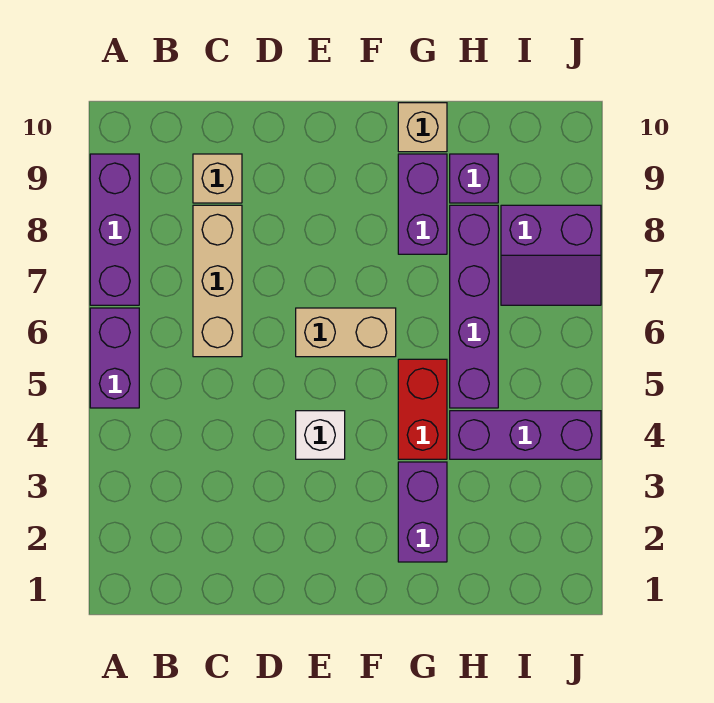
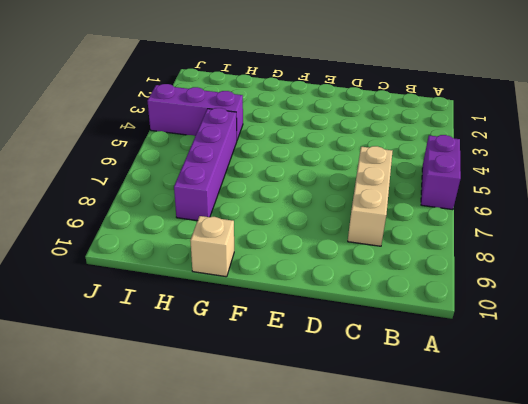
none -> purple 1x3 brick [90,154,139,305]
none -> tan 1x1 brick [193,154,242,203]
none -> white 1x1 brick [296,411,345,459]

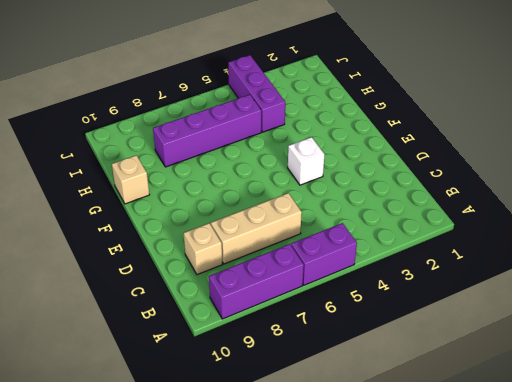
none -> tan 1x2 brick [296,308,396,357]
none -> purple 1x2 brick [398,462,447,562]
none -> red 1x2 brick [398,359,447,459]

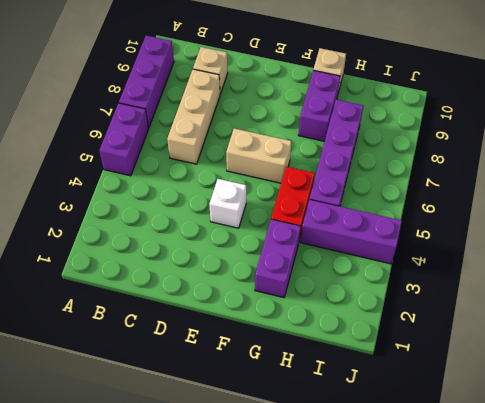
none -> purple 1x1 brick [450,154,498,203]
none -> purple 2x2 slope [501,205,601,305]

